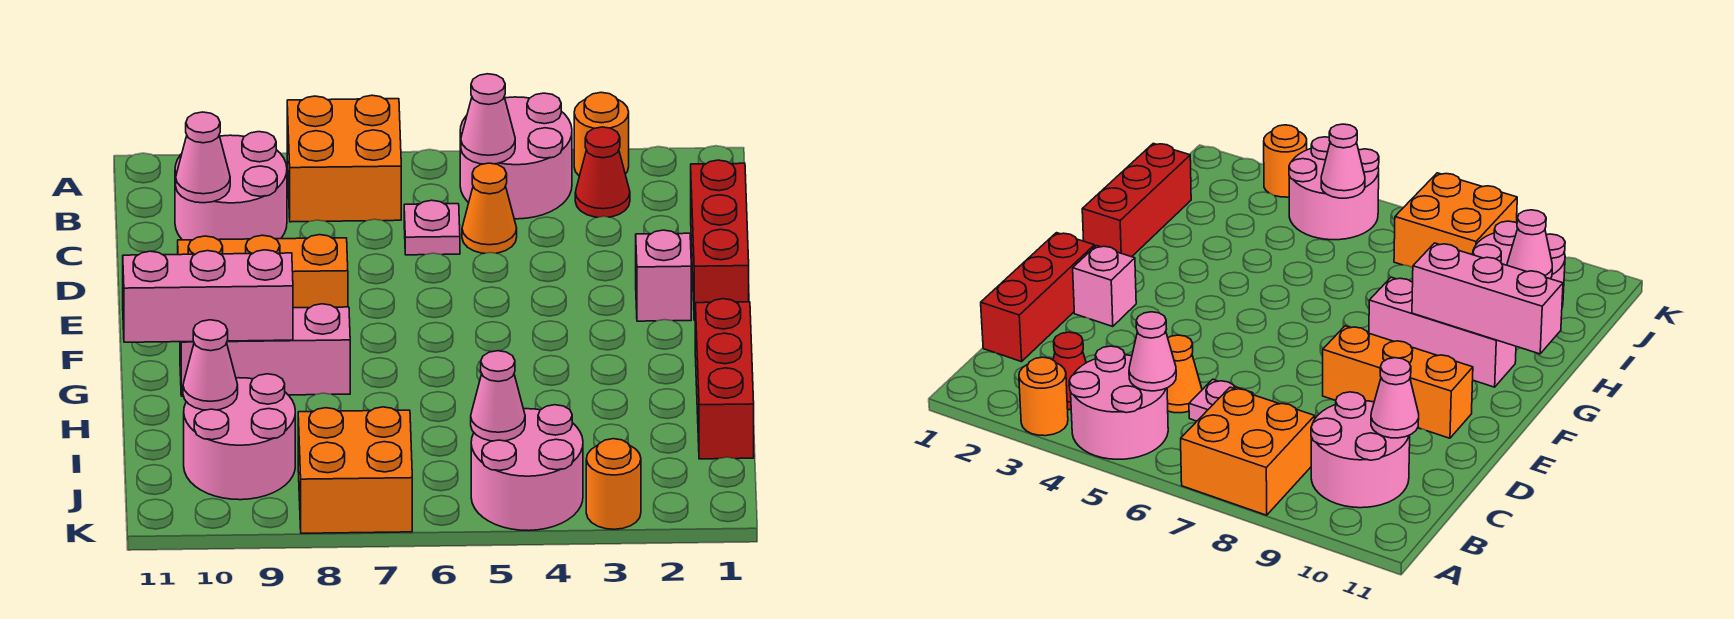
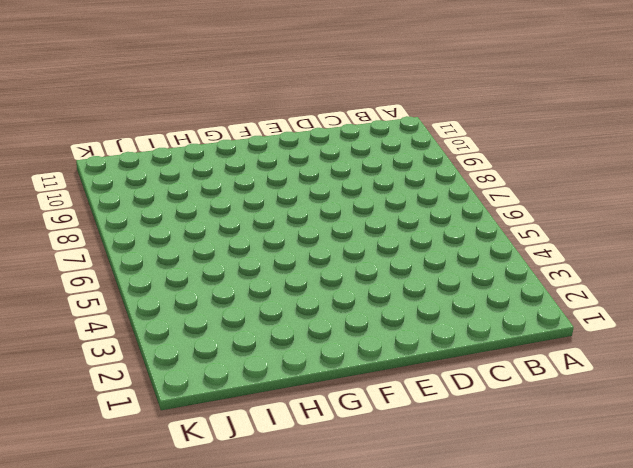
none -> orange 1x1 round brick [574,92,629,176]
none -> pink 2x2 round brick [460,93,572,219]
none -> orange 2x2 brick [287,95,401,222]

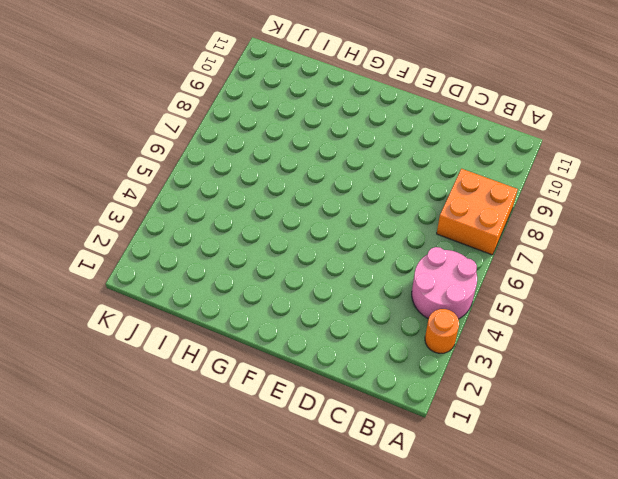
none -> red 1x1 cone [575,127,630,217]
none -> pink 2x2 round brick [175,132,287,240]
none -> red 1x3 brick [691,160,749,320]

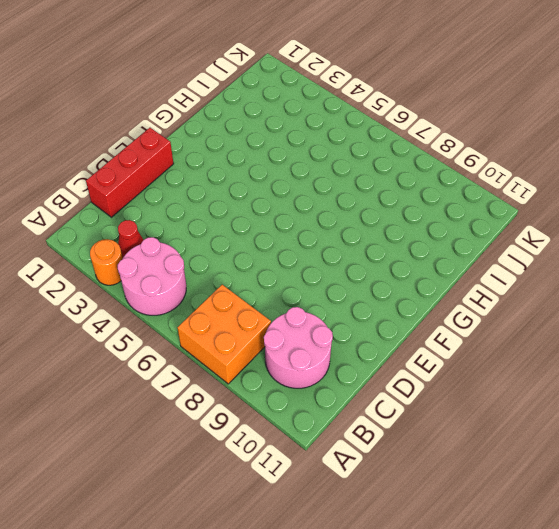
none -> orange 1x1 cone [462,163,517,253]
none -> pink 1x1 plate [404,200,460,255]
none -> pink 1x1 brick [636,230,691,321]

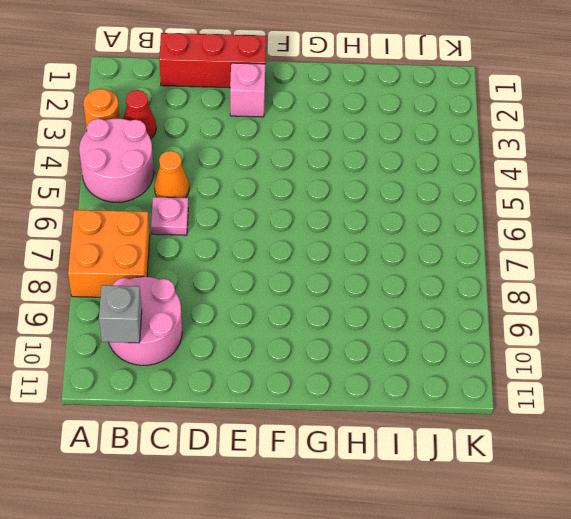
grey 1x1 brick [99,285,142,343] -> none
none -> orange 1x3 brick [178,235,348,308]
none -> red 1x3 brick [695,299,754,459]
none -> pink 1x3 brick [180,304,350,396]

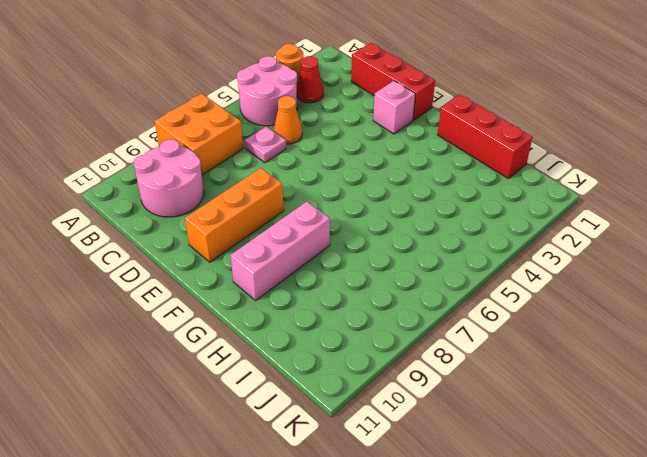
none -> pink 2x2 round brick [184,374,295,500]
none -> pink 2x2 round brick [471,405,583,531]
none -> orange 2x2 brick [298,407,412,533]

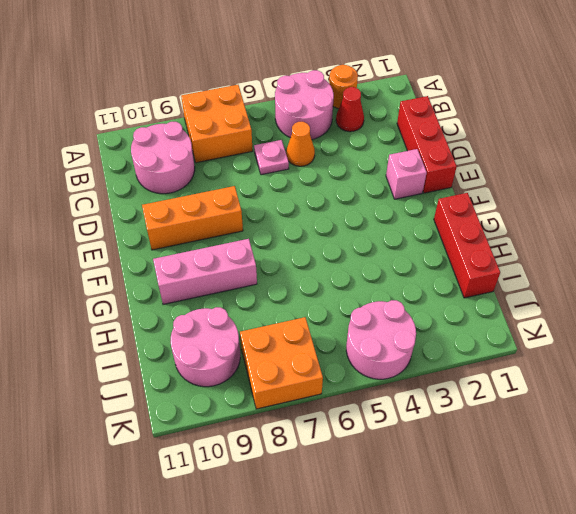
none -> orange 1x1 round brick [586,439,641,529]
none -> pink 1x1 cone [461,74,515,164]
none -> pink 1x1 cone [176,112,230,203]

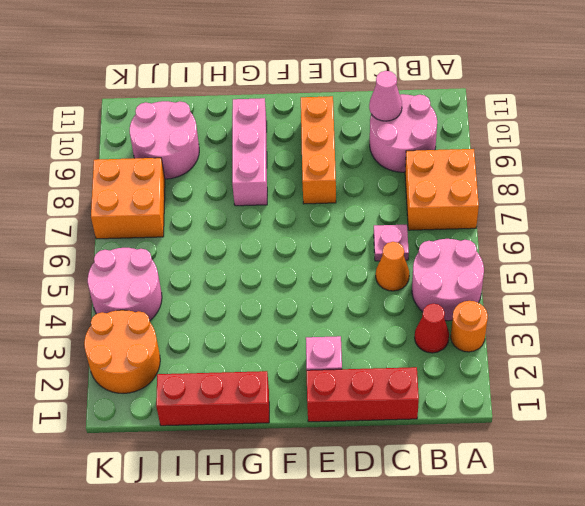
orange 2x2 round brick [84,310,160,393] -> orange 1x1 round brick [586,439,641,529]
none -> pink 1x1 cone [461,74,515,164]
none -> pink 1x3 brick [123,250,293,342]
none -> pink 1x1 cone [183,320,238,410]

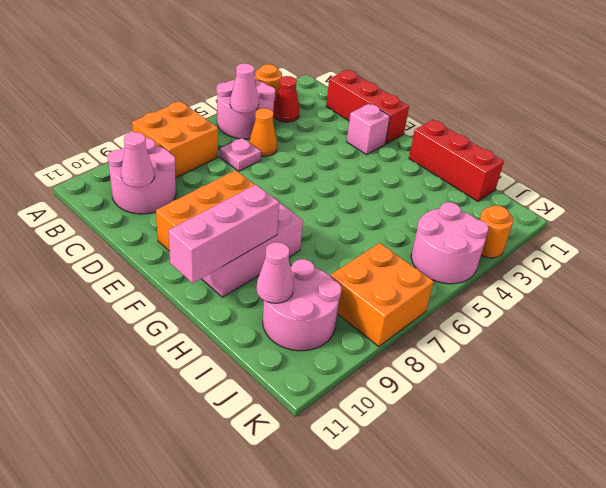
none -> pink 1x1 cone [471,351,525,441]

